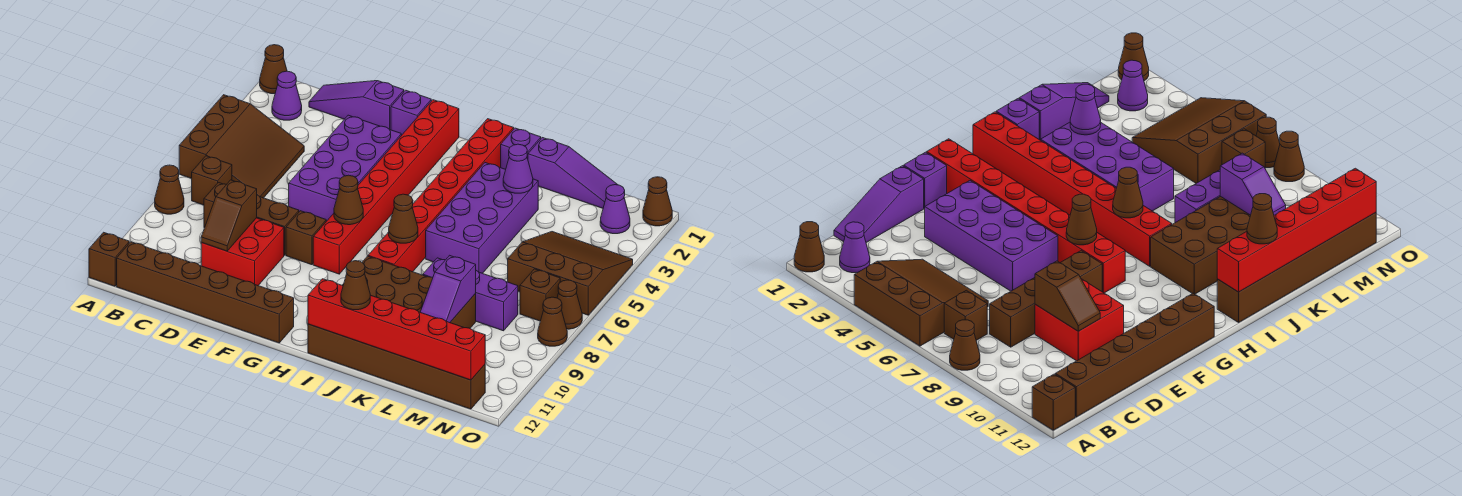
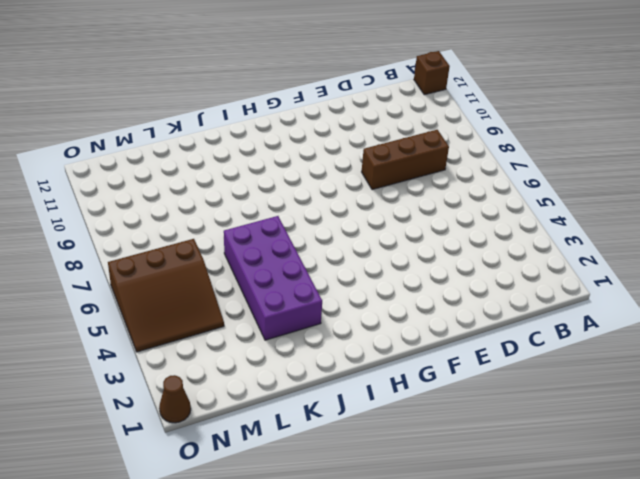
none -> brown 1x1 cone [260,45,287,94]
none -> brown 3x3 slope [179,95,304,198]
none -> brown 1x1 cone [155,165,184,214]
none -> purple 1x1 cone [272,71,302,120]

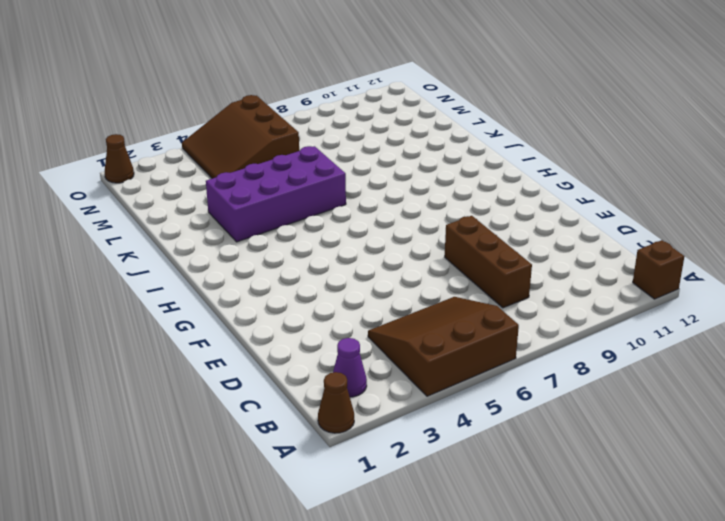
none -> brown 1x1 cone [155,165,184,214]
none -> brown 1x1 brick [192,156,232,205]
none -> brown 1x6 brick [117,242,294,343]
none -> purple 1x3 slope [309,81,404,130]

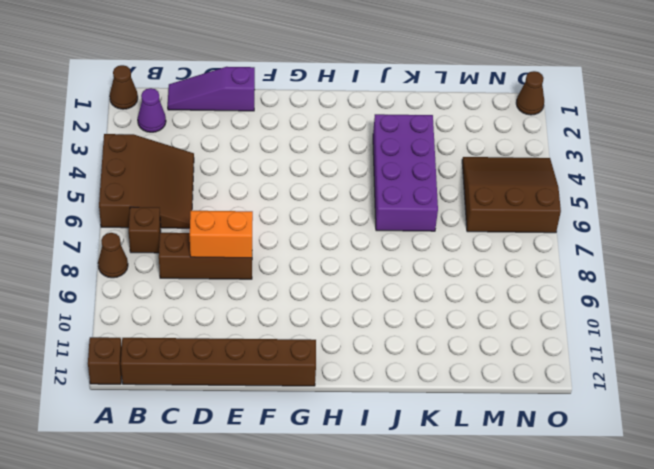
orange 1x2 brick [190,211,253,258] -> none
none -> red 2x2 brick [201,218,284,285]
none -> purple 2x4 brick [289,115,401,221]
none -> purple 1x1 brick [391,90,431,135]
none -> brown 1x1 brick [286,211,326,265]

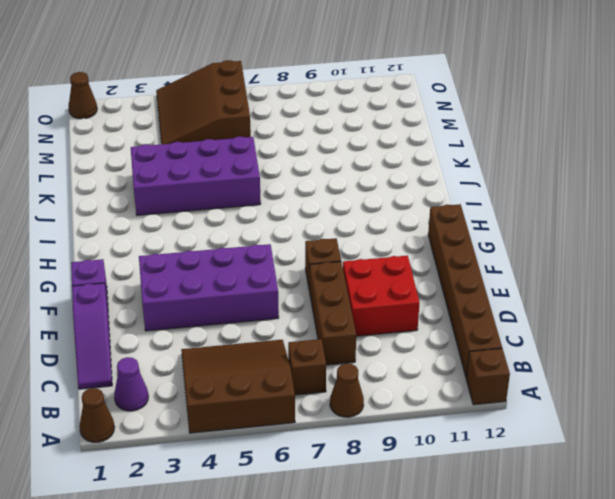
none -> red 1x8 brick [313,100,459,274]
none -> red 1x8 brick [368,119,514,272]
none -> brown 2x4 brick [342,256,476,328]
none -> brown 1x6 brick [308,324,485,409]

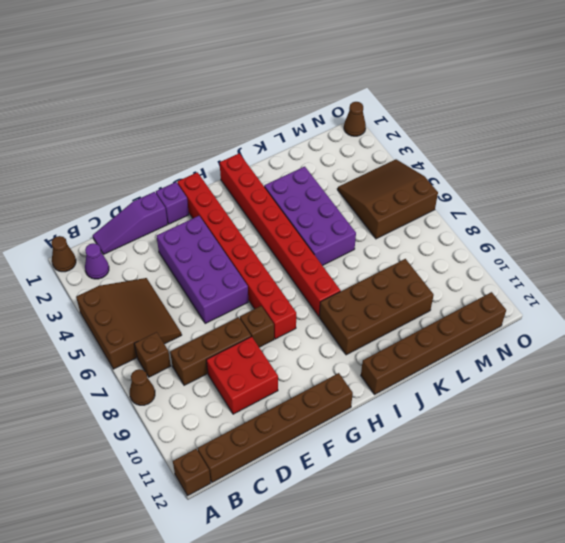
none -> purple 1x1 brick [501,128,541,169]
none -> purple 1x3 slope [528,138,618,208]
none -> purple 1x3 brick [423,258,518,331]
none -> purple 1x1 cone [600,185,630,234]

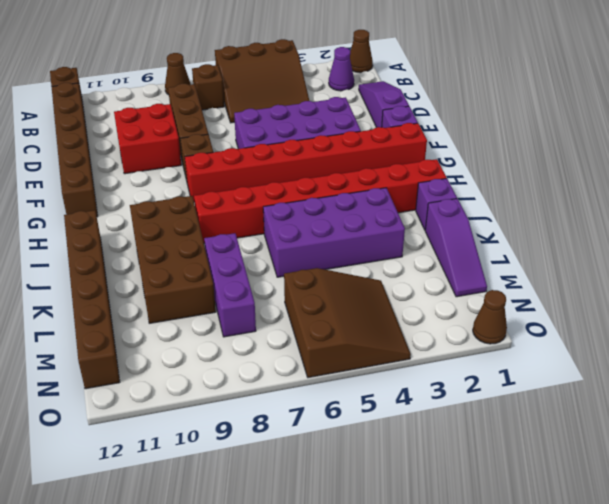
none -> purple 1x1 cone [600,185,630,234]
none -> brown 1x1 brick [520,269,560,321]
none -> brown 1x1 cone [557,280,582,329]
none -> brown 1x1 cone [538,297,567,346]

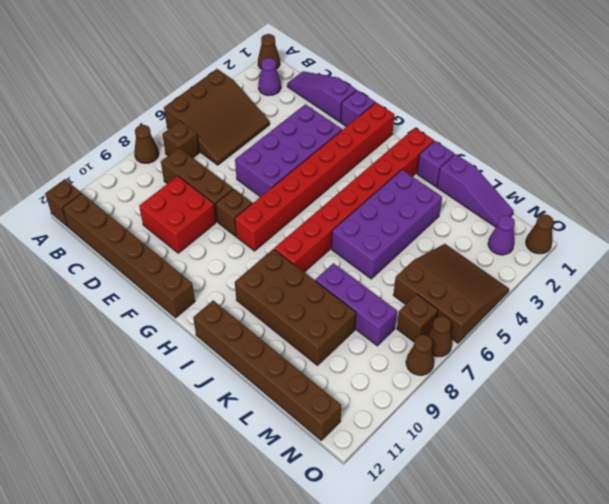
none -> brown 1x2 slope [201,180,257,251]
none -> brown 1x1 cone [334,175,363,225]
none -> brown 1x1 cone [389,194,418,243]
none -> red 1x6 brick [308,279,485,380]

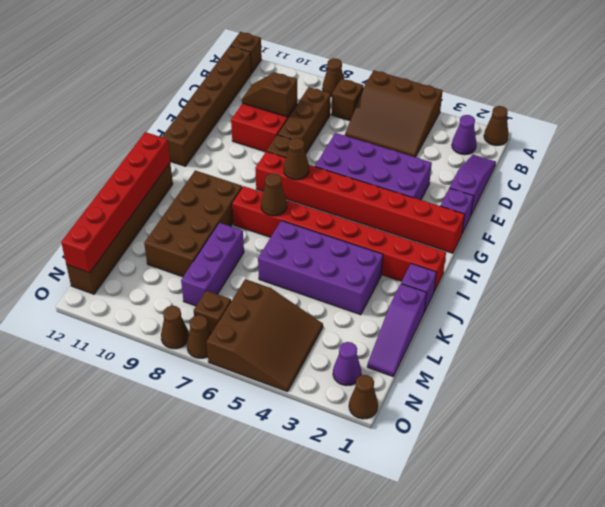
none -> purple 1x1 cone [503,144,533,193]
none -> purple 1x2 slope [420,255,476,323]
none -> brown 1x1 cone [341,261,370,310]

